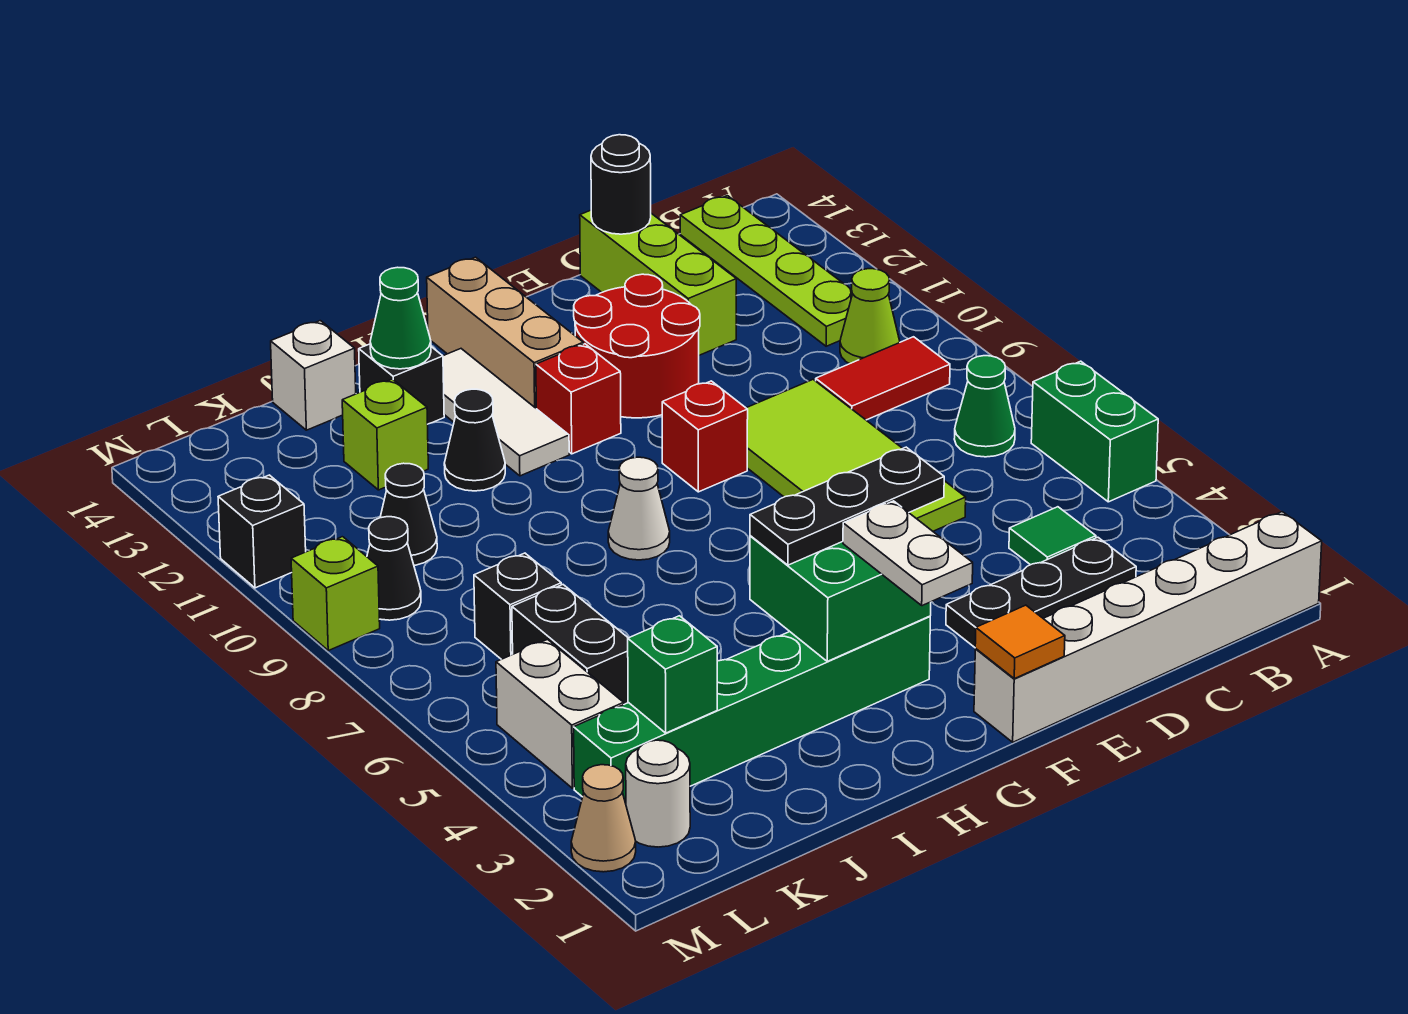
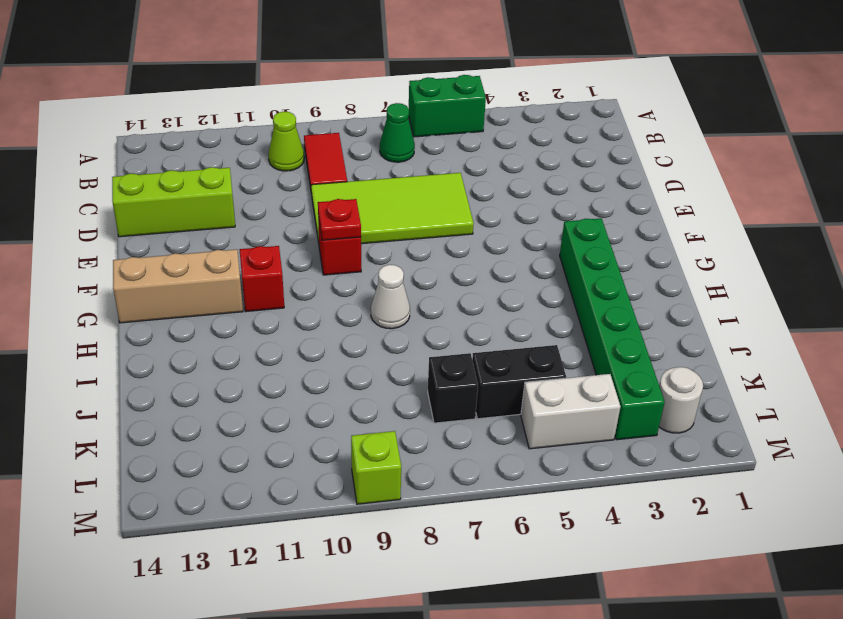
red 1x1 plate [318,199,361,240] -> none
none -> white 1x6 brick [974,512,1322,742]
none -> lime 1x4 plate [680,196,852,346]
none -> black 1x3 plate [946,537,1136,647]
none -> green 1x1 tile [1009,507,1096,565]

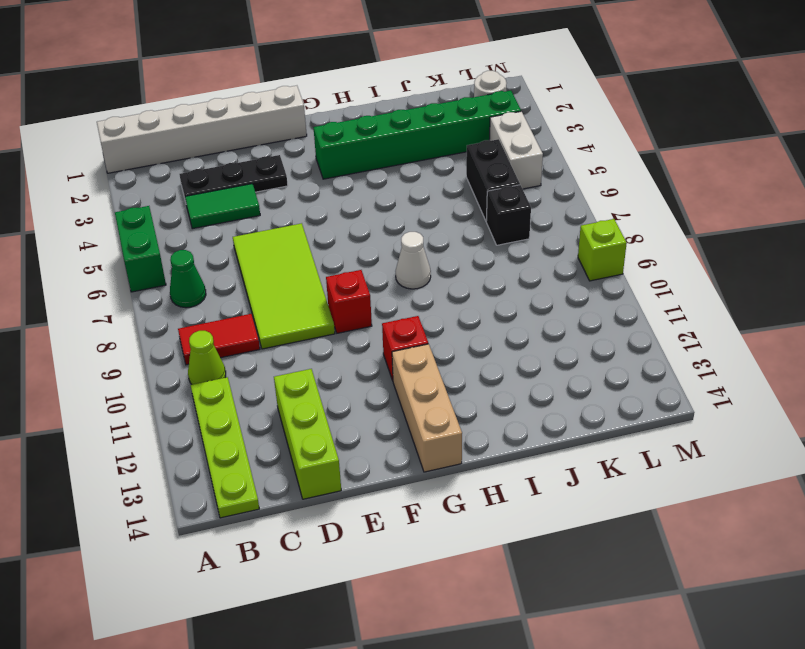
green 1x2 tile [185,184,260,229] -> green 1x1 tile [1009,507,1096,565]
none -> red 2x2 round brick [574,274,700,418]
none -> white 1x3 tile [443,349,569,476]
none -> black 1x1 cone [444,389,505,491]
none -> black 1x1 brick [359,344,444,424]

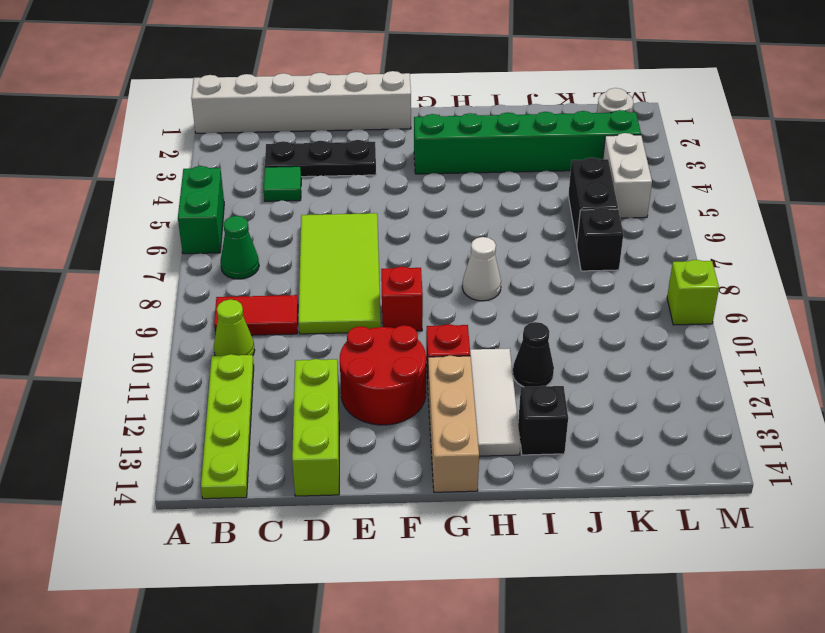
none -> lime 1x1 brick [342,379,428,490]
none -> white 1x1 brick [271,321,356,430]
none -> black 1x1 cone [380,463,437,565]
none -> black 1x1 cone [367,517,421,620]

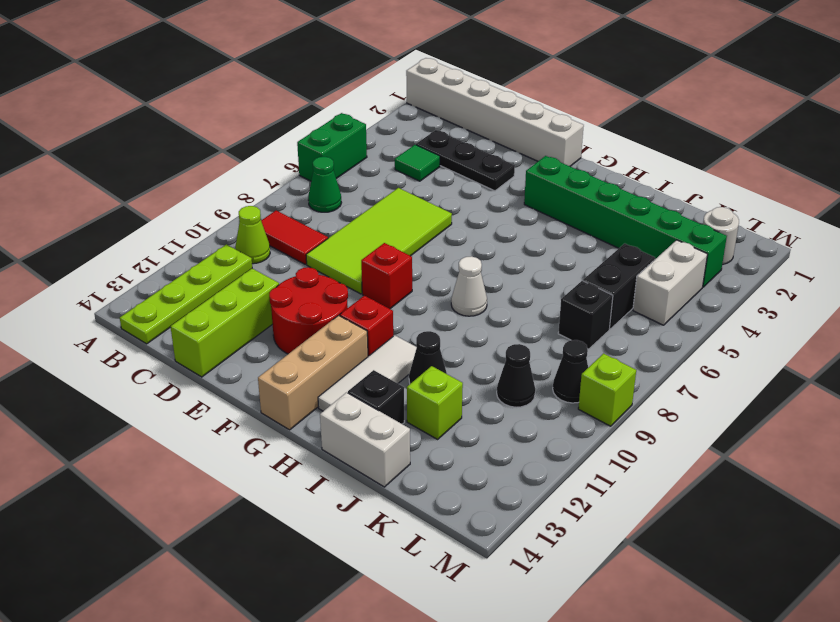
white 1x2 brick [320,392,410,487] -> white 1x1 brick [271,321,356,430]
none -> tan 1x1 cone [571,765,636,872]
none -> black 1x1 brick [218,475,306,588]
none -> black 1x1 round brick [591,135,651,234]
none -> orange 1x1 tile [975,605,1065,679]

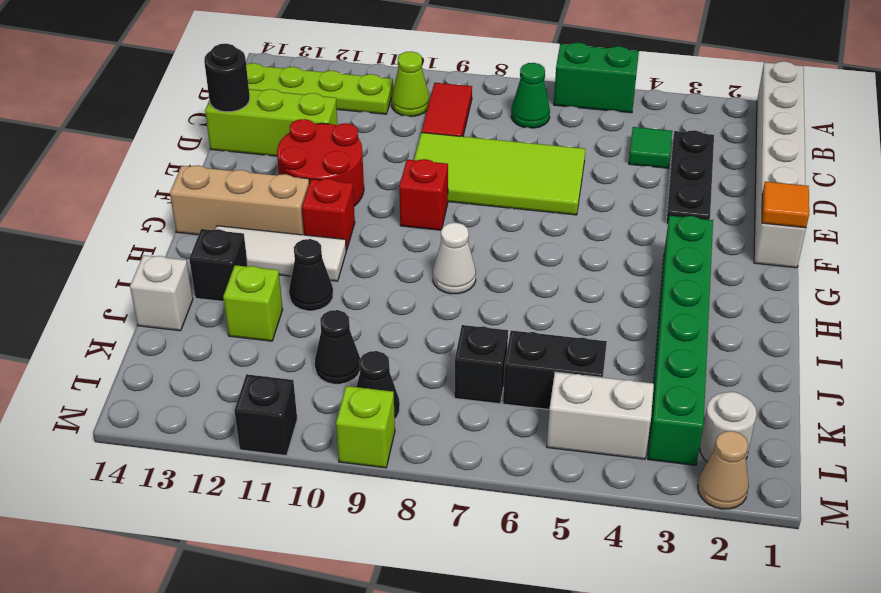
none -> green 2x2 brick [750,536,931,661]
none -> green 1x1 cone [370,267,431,369]
none -> green 1x1 brick [628,616,717,733]
none -> black 1x3 plate [750,447,944,565]

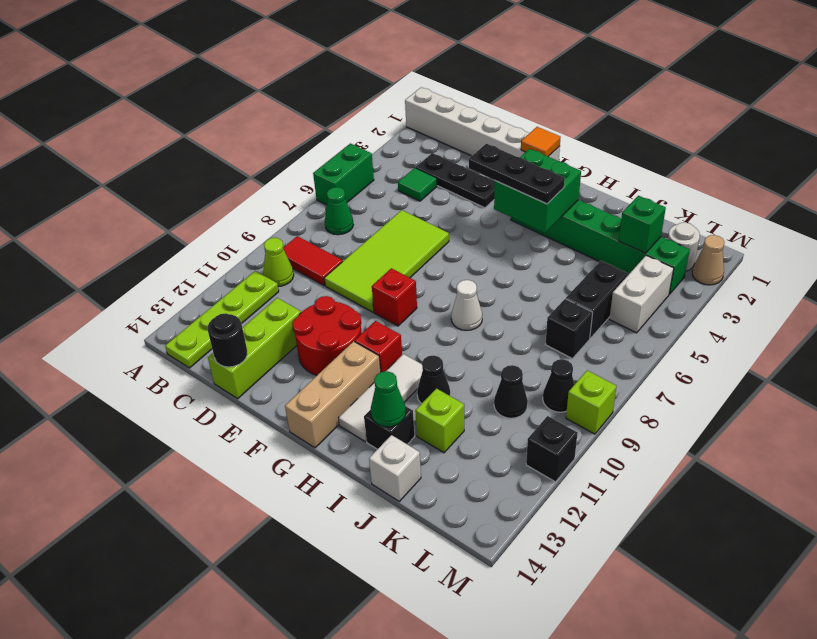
none -> white 1x2 plate [843,501,973,606]

